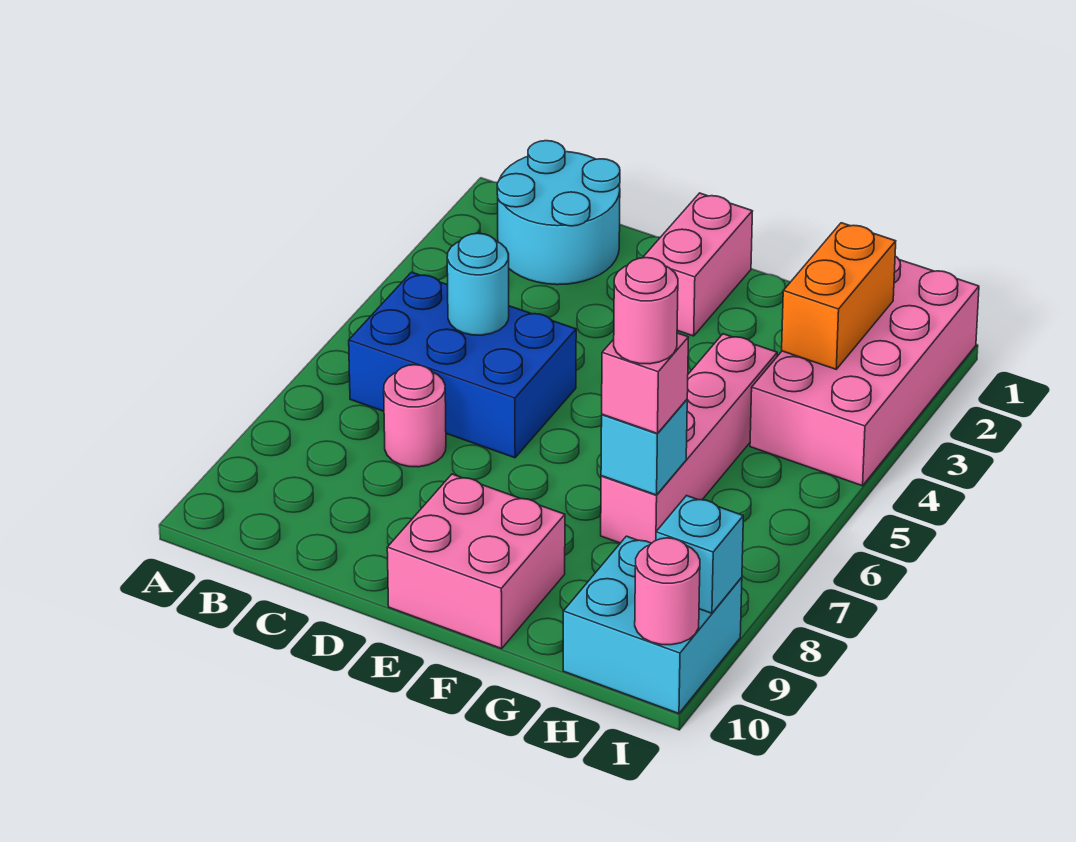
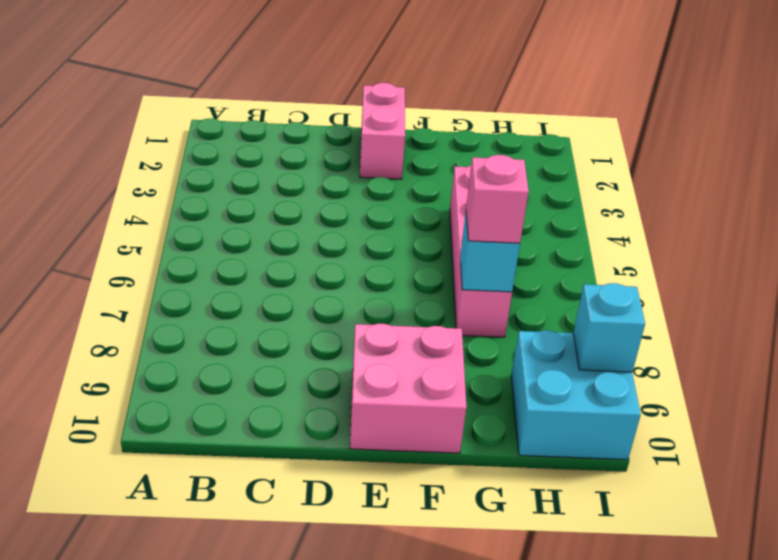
none -> cyan 2x2 round brick [497,141,620,285]
none -> blue 2x3 brick [349,272,576,458]
none -> pink 1x1 round brick [384,365,446,467]

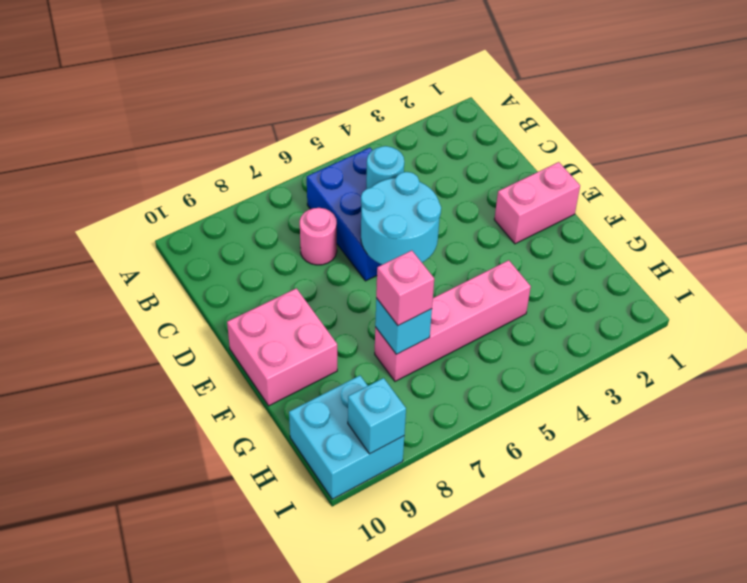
cyan 2x2 round brick [361,172,441,265] -> cyan 2x2 round brick moved to [497,141,620,285]
none -> pink 2x4 brick [750,256,979,486]
none -> orange 1x2 brick [782,223,896,369]
none -> pink 1x1 round brick [635,538,700,645]

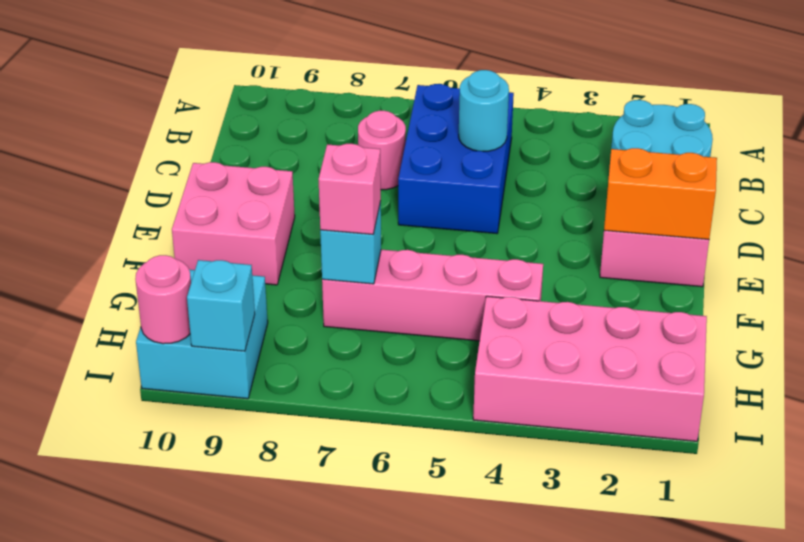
orange 1x2 brick [604,148,717,239] -> orange 1x2 brick moved to [782,223,896,369]
none -> pink 1x1 round brick [614,258,678,364]

